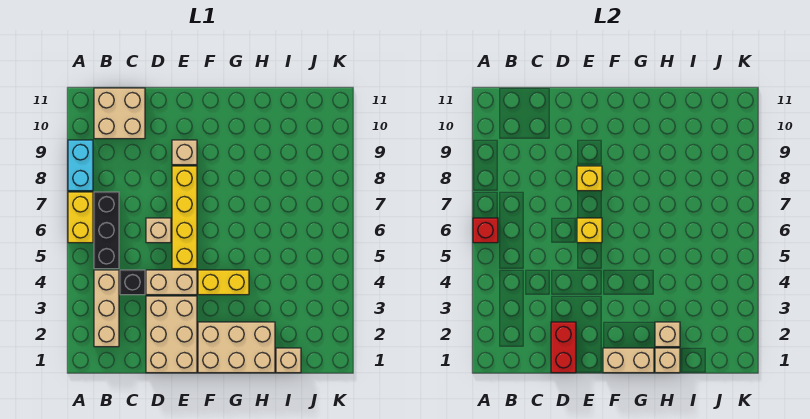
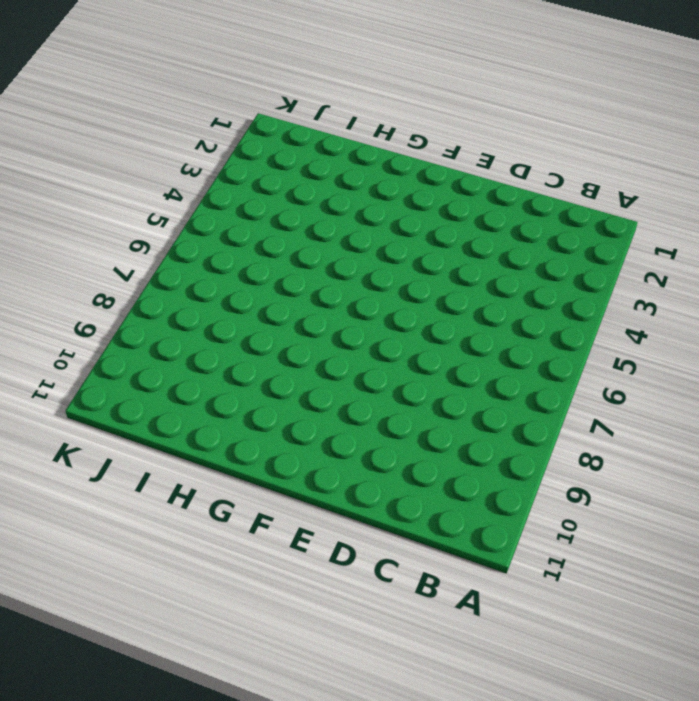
none -> yellow 1x2 brick [68,192,93,243]
none -> cyan 1x2 brick [68,140,93,191]
none -> tan 1x3 brick [94,270,119,347]

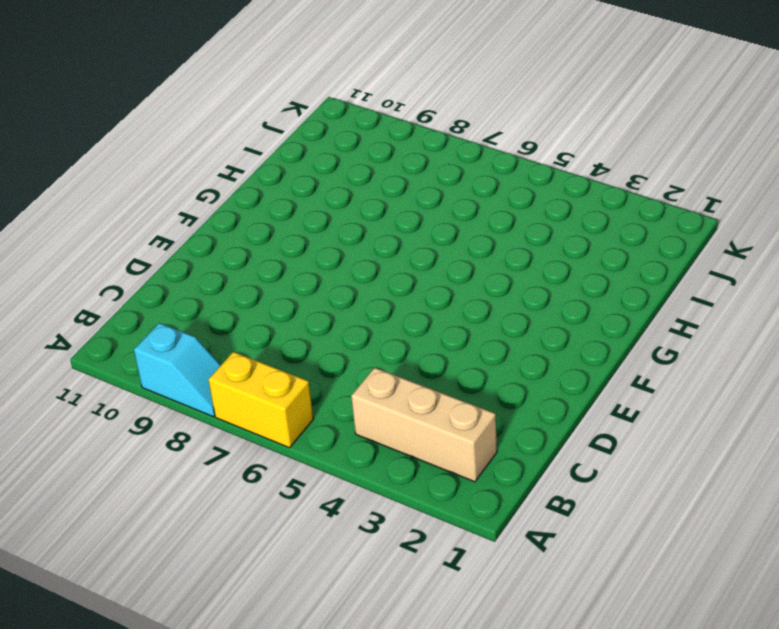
cyan 1x2 slope [134,323,221,417] -> cyan 1x2 brick [68,140,93,191]
none -> black 1x3 brick [94,192,119,269]
none -> tan 2x2 brick [94,88,145,139]
none -> black 1x1 brick [120,270,145,295]

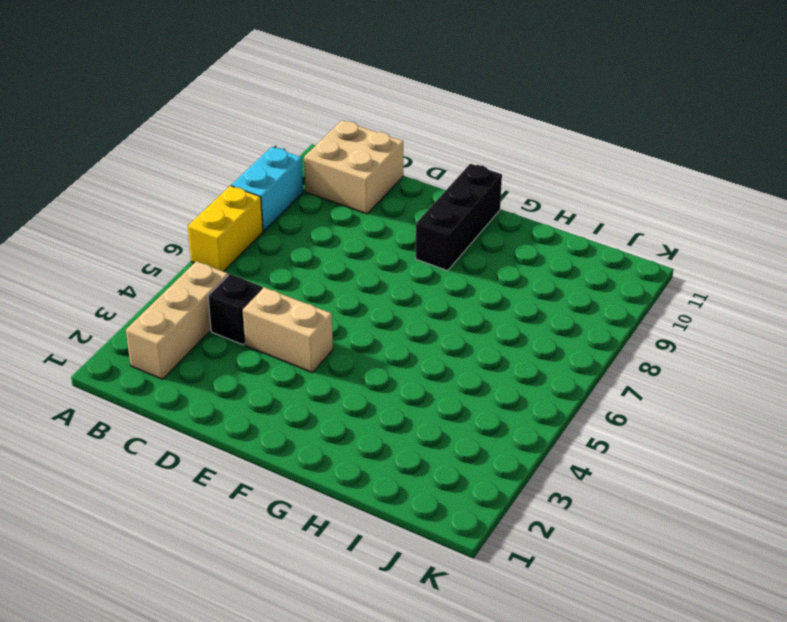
black 1x3 brick [416,164,502,271] -> black 1x3 brick moved to [94,192,119,269]
none -> tan 2x3 brick [146,296,197,373]
none -> tan 1x1 brick [146,218,171,243]
none -> yellow 1x4 brick [172,166,197,269]

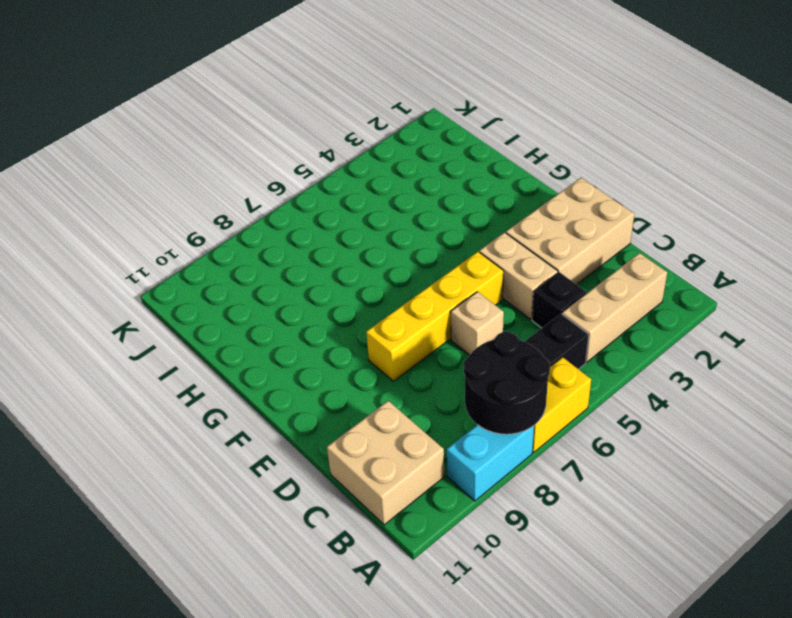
black 2x2 round brick [464,332,550,434] -> none
none -> tan 1x1 brick [172,140,197,165]
none -> tan 2x3 brick [198,322,275,373]
none -> yellow 1x2 brick [198,270,249,295]

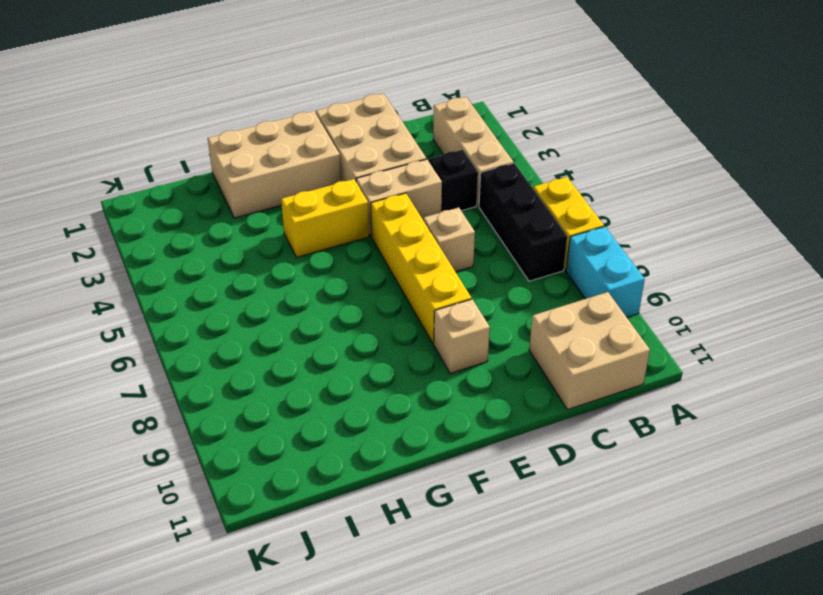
none -> tan 1x1 brick [276,348,301,373]
none -> red 1x1 brick [473,218,498,243]
none -> red 1x2 brick [551,322,576,373]

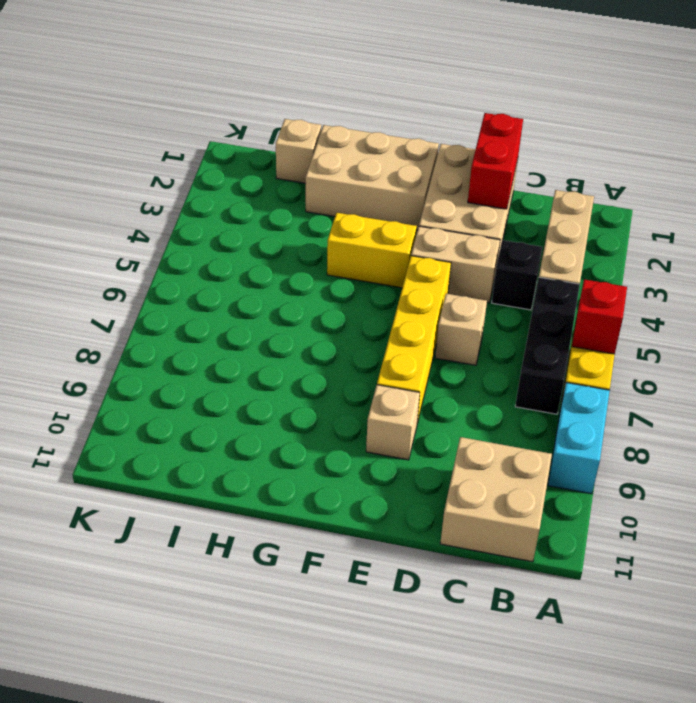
none -> yellow 1x1 brick [577,218,602,243]
none -> yellow 1x1 brick [577,166,602,191]
none -> tan 1x2 brick [603,348,654,373]

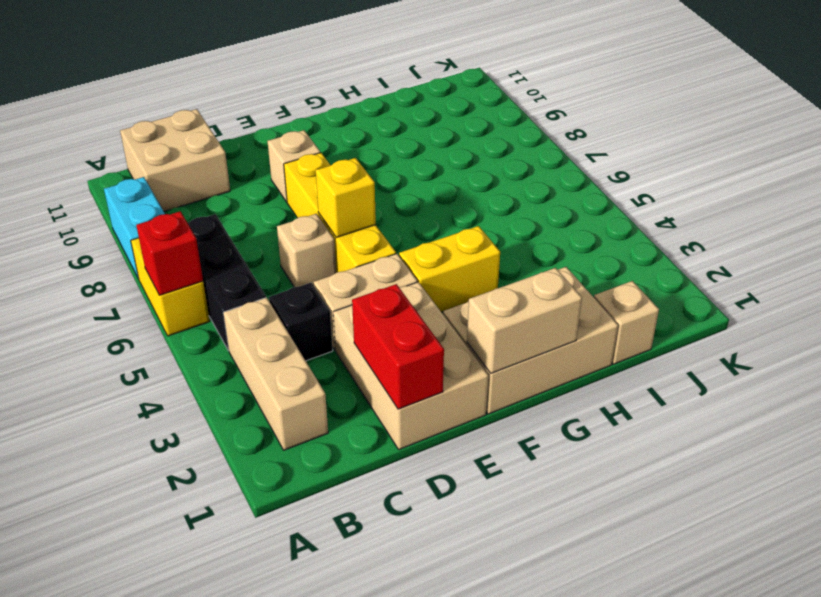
none -> yellow 1x1 brick [577,166,602,191]
none -> tan 1x1 brick [655,348,680,373]
none -> tan 1x1 brick [655,322,680,347]

